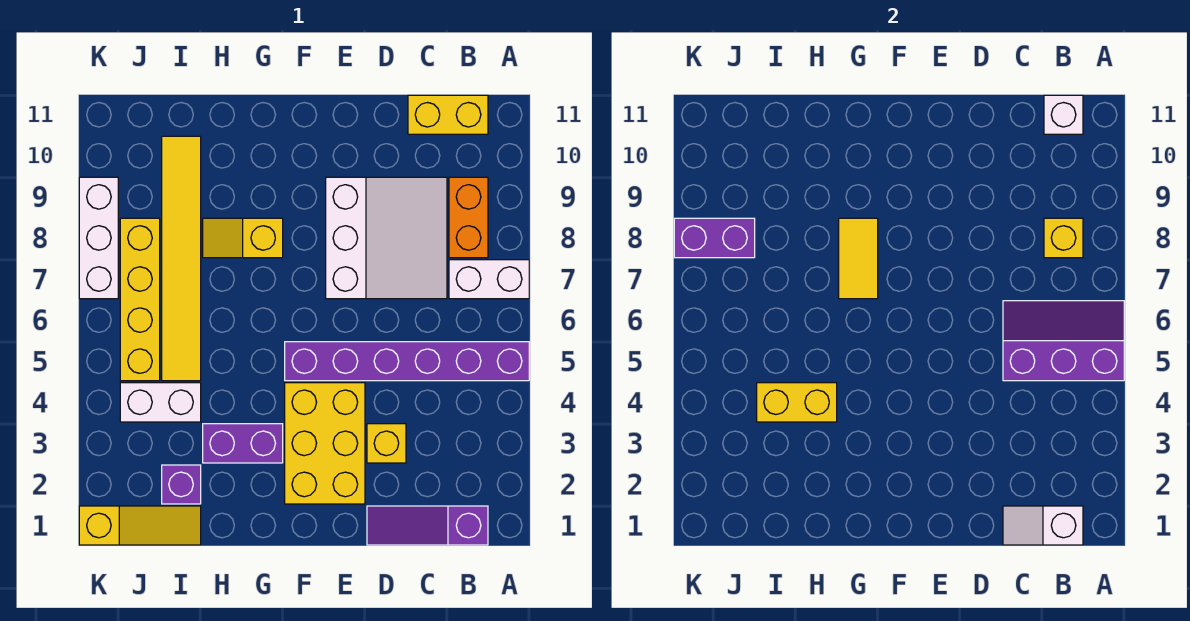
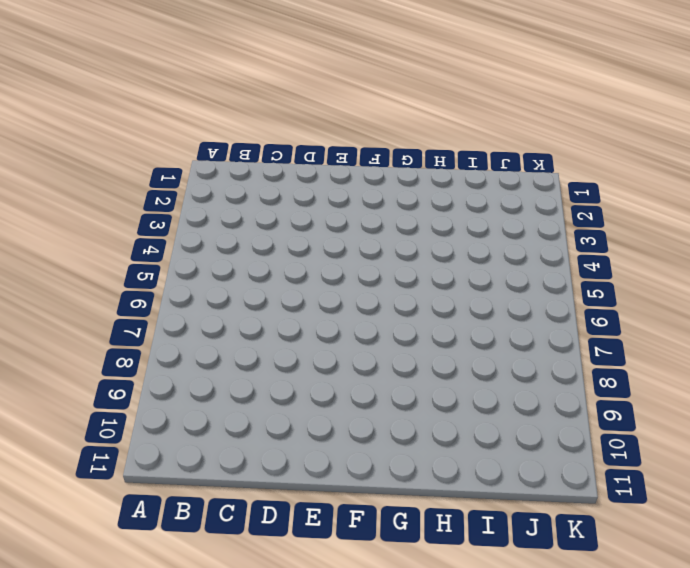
none -> purple 1x6 brick [285,342,529,381]
none -> white 1x2 brick [449,260,529,299]
none -> purple 1x3 slope [367,506,488,545]

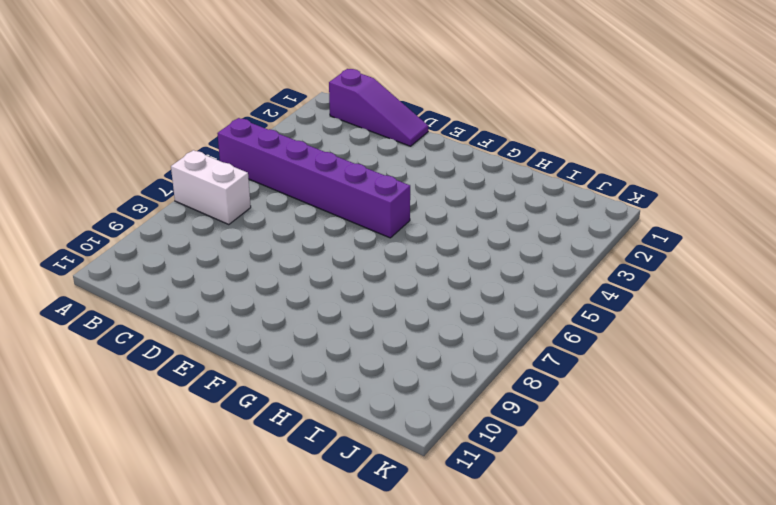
none -> orange 1x2 brick [449,177,488,258]
none -> yellow 1x2 brick [408,95,488,134]
none -> white 3x3 slope [326,177,447,299]

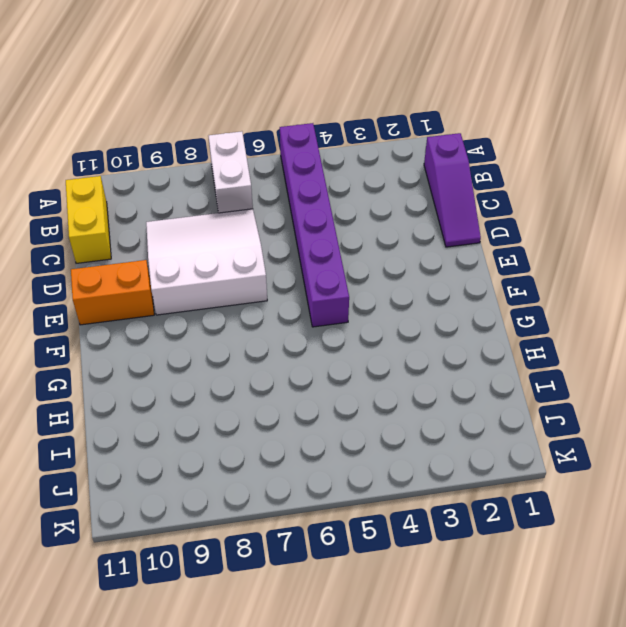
orange 1x2 brick [71,260,154,325] -> orange 1x2 brick moved to [449,177,488,258]
none -> yellow 1x1 brick [367,424,406,463]
none -> yellow 2x3 brick [285,383,365,504]
none -> purple 1x2 brick [203,424,283,463]

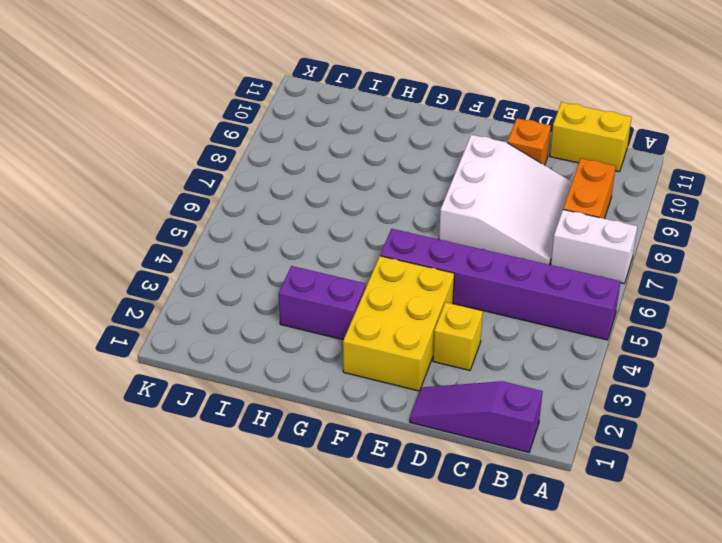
orange 1x1 brick [508,118,551,165] -> none
none -> yellow 1x2 slope [203,218,283,258]
none -> yellow 1x3 slope [79,506,201,545]
none -> purple 1x1 brick [162,465,201,504]

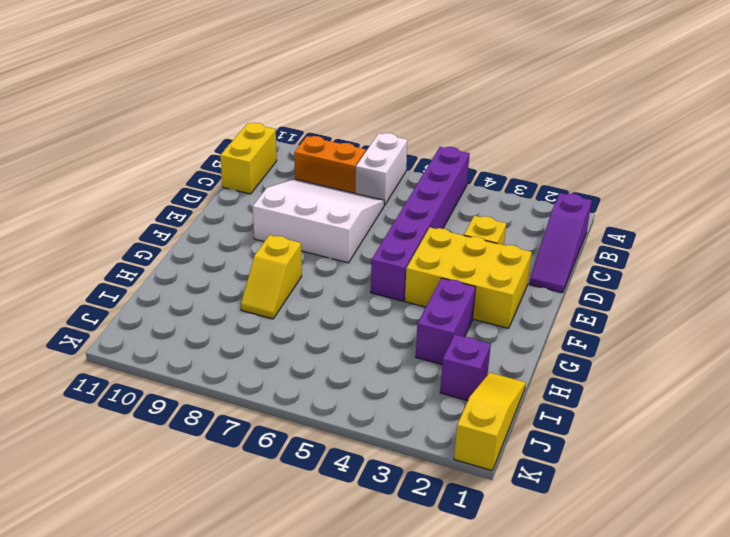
none -> white 1x2 brick [120,383,201,422]
none -> yellow 1x6 tile [162,136,201,381]
none -> yellow 1x4 brick [120,218,160,381]

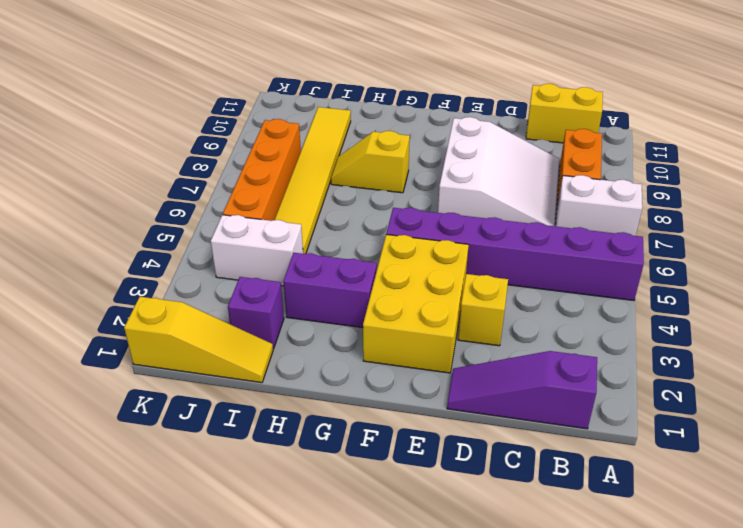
orange 1x4 brick [223,119,301,221] -> yellow 1x4 brick [120,218,160,381]
none -> white 1x3 brick [79,177,118,299]
none -> purple 2x3 slope [1003,301,1124,381]
none -> white 1x2 slope [1003,506,1083,545]

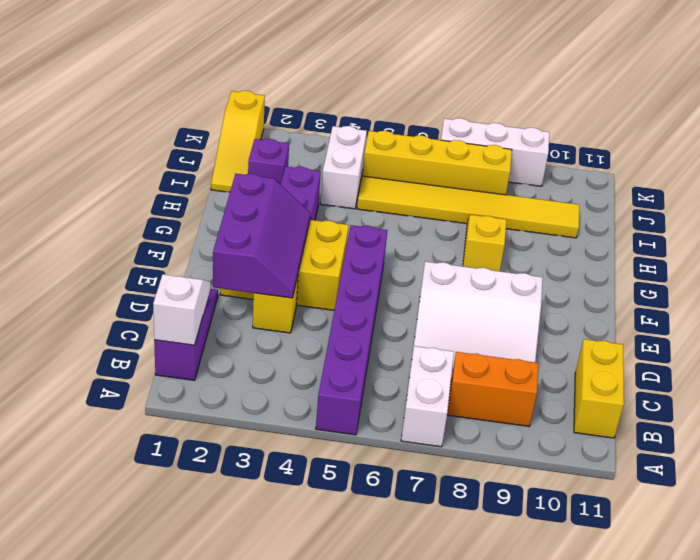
purple 2x3 slope [213,174,310,298] -> purple 2x3 slope moved to [1003,301,1124,381]
none -> yellow 1x1 brick [1044,218,1083,258]
none -> white 1x1 brick [1044,95,1083,134]
none -> yellow 1x2 tile [839,218,878,299]

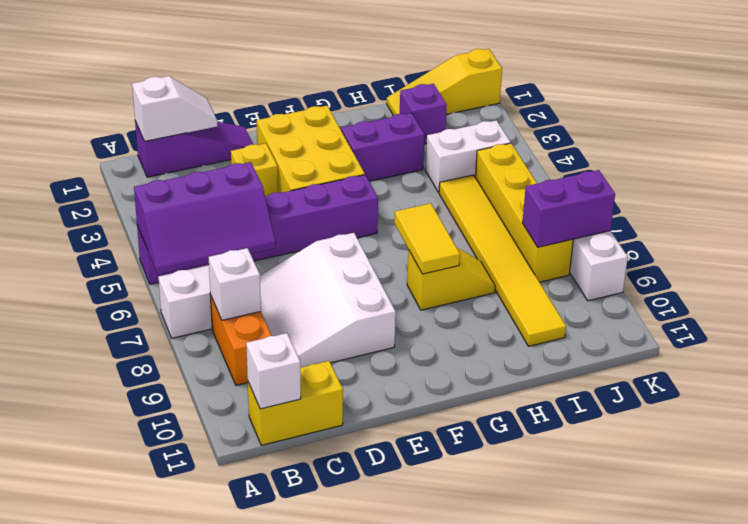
white 1x1 brick [209,248,261,320] -> yellow 1x1 brick [1044,218,1083,258]
none -> yellow 1x2 brick [757,383,837,422]

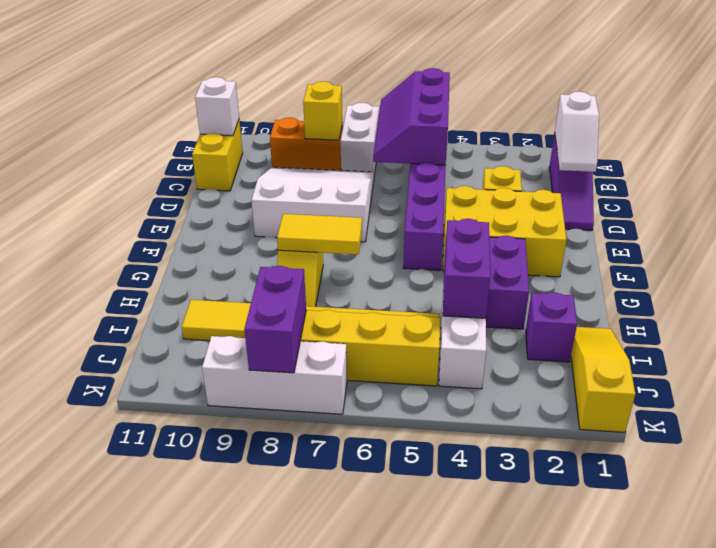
purple 1x2 brick [443,219,490,318] -> yellow 1x2 brick [757,383,837,422]

